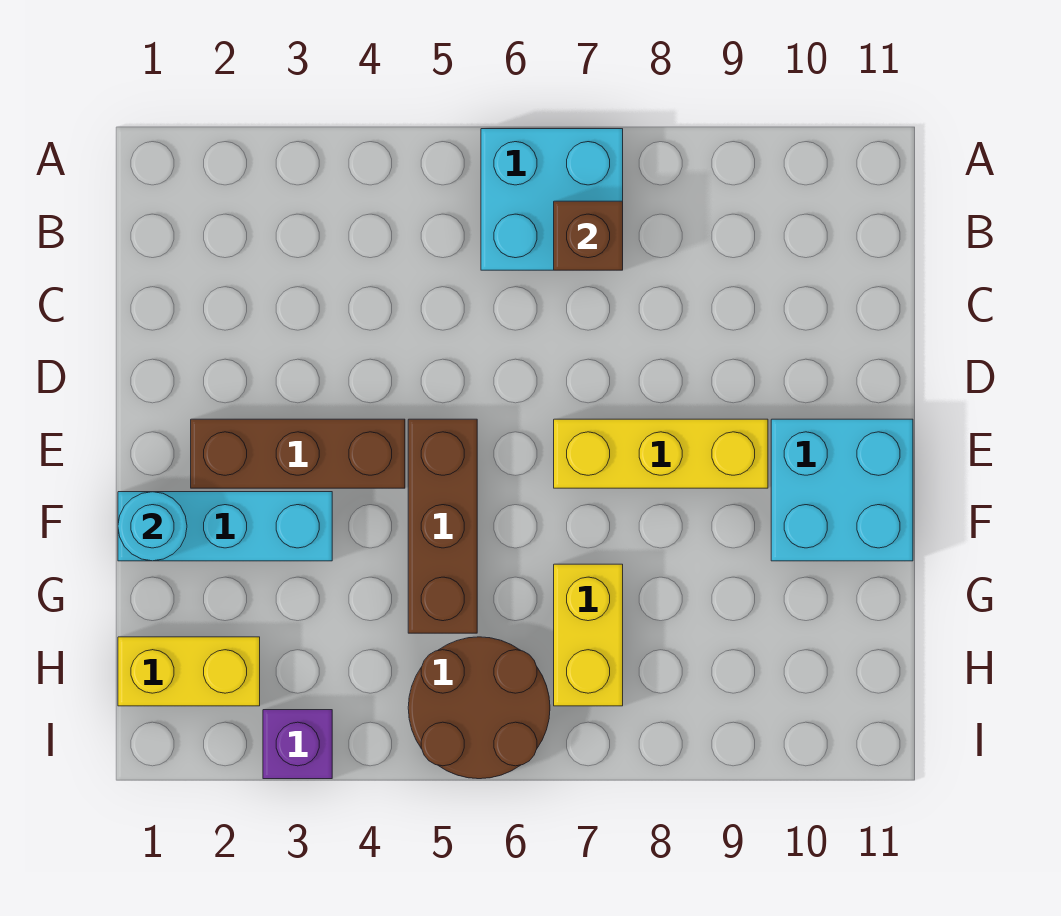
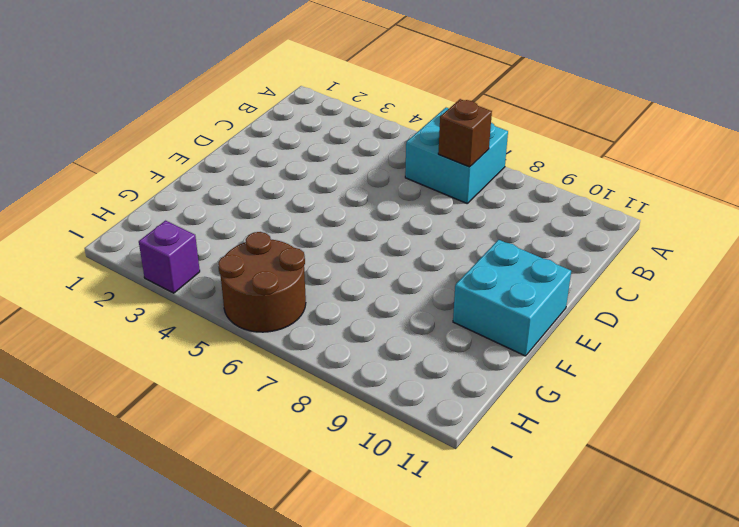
none -> brown 1x3 brick [191,419,405,488]
none -> brown 1x3 brick [408,419,477,633]
none -> yellow 1x3 brick [554,419,768,488]

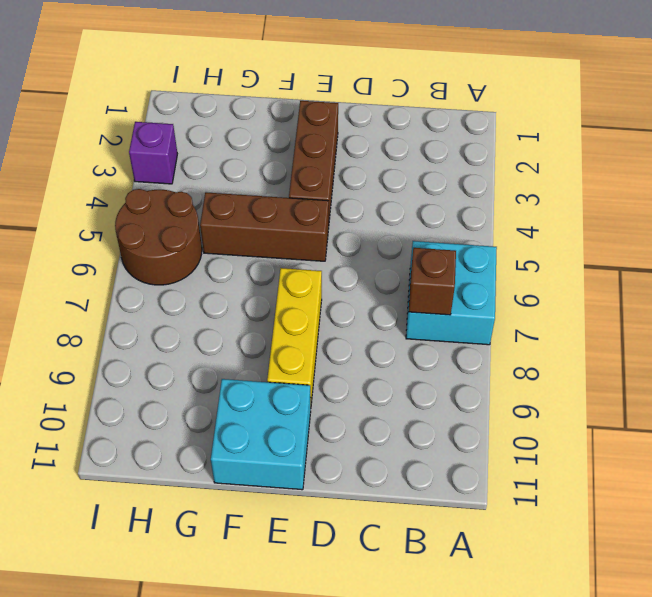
none -> cyan 1x3 brick [118,492,332,561]
none -> yellow 1x2 brick [554,564,623,706]
none -> yellow 1x2 brick [118,637,260,706]

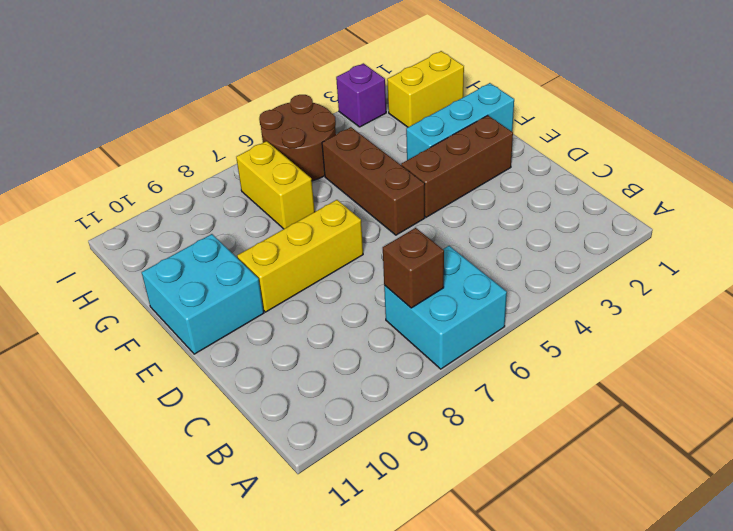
none -> cyan 1x1 round brick [118,492,187,561]

